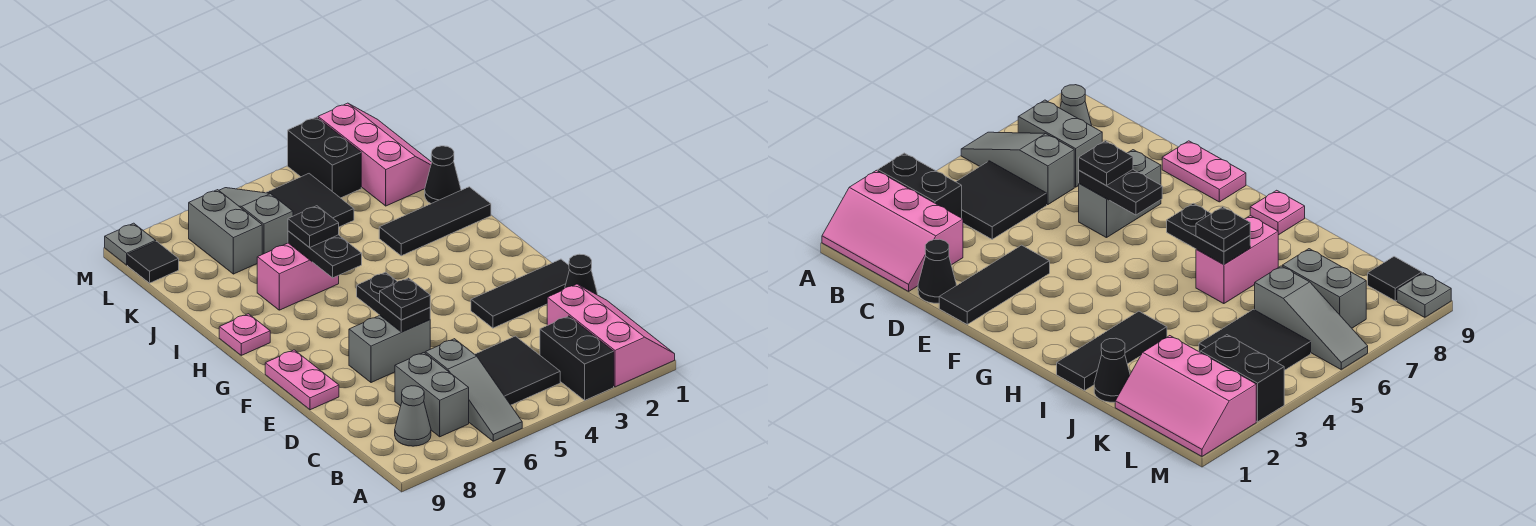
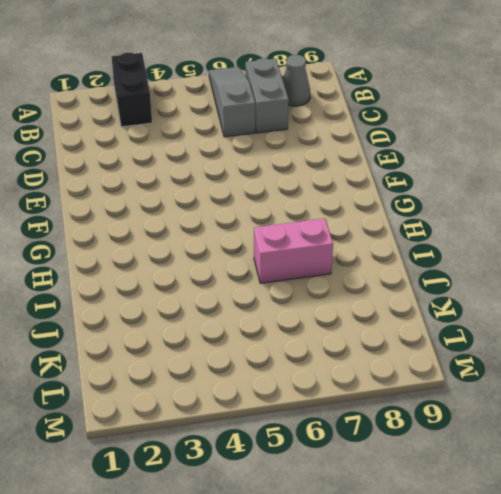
none -> pink 2x3 slope [547,284,675,387]
none -> black 2x2 tile [475,336,560,405]
none -> black 1x1 cone [565,254,598,295]

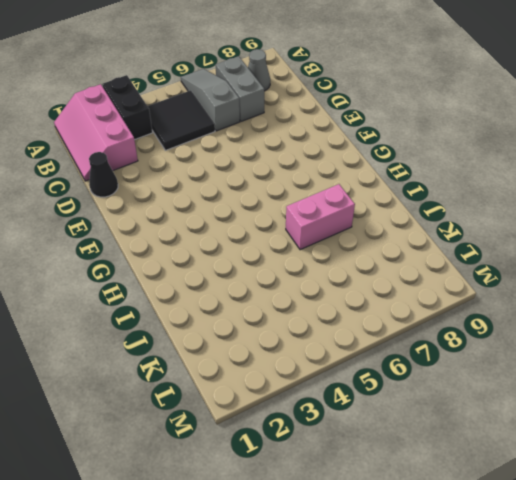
none -> black 1x3 tile [471,259,570,328]
none -> grey 1x2 brick [349,316,430,383]
none -> pink 1x2 plate [265,350,339,410]

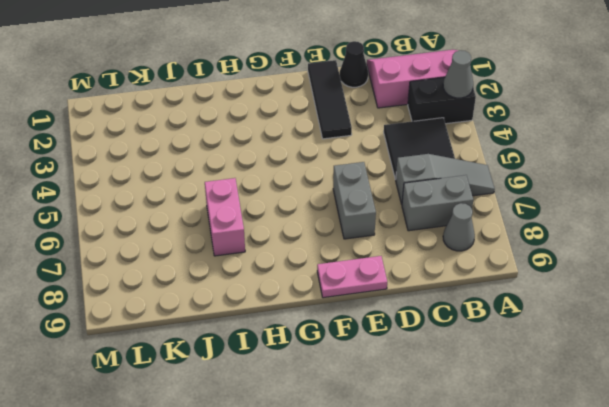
grey 1x1 cone [443,50,473,98] -> none
none -> pink 1x1 plate [219,314,270,355]
none -> black 1x3 tile [379,187,491,256]
none -> black 1x1 cone [425,146,461,204]

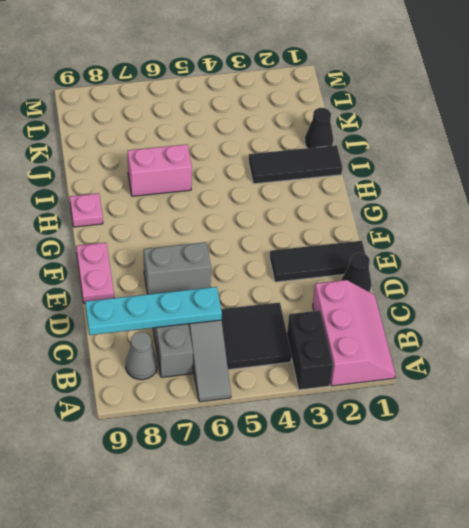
cyan 1x4 plate [85,287,222,335] -> none
none -> pink 2x3 slope [318,103,432,206]
none -> black 2x2 tile [266,174,354,227]
none -> grey 1x3 slope [219,188,293,254]

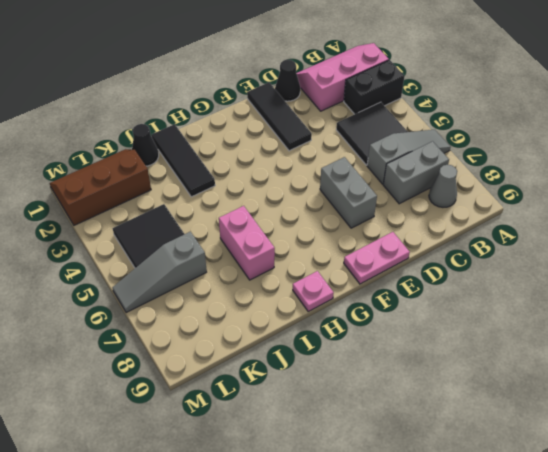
brown 2x3 slope [50,149,151,225] -> pink 2x3 slope [318,103,432,206]
none -> grey 1x2 brick [189,190,262,274]
none -> black 1x2 brick [288,117,361,198]
none -> black 1x1 tile [128,241,179,283]

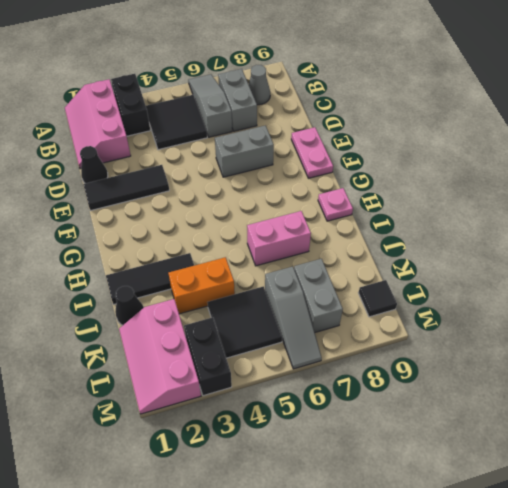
orange 1x2 brick [168,257,235,314] -> none
none -> grey 1x1 plate [105,223,156,265]
none -> black 1x2 plate [357,272,430,332]
none -> black 1x2 plate [288,231,362,278]

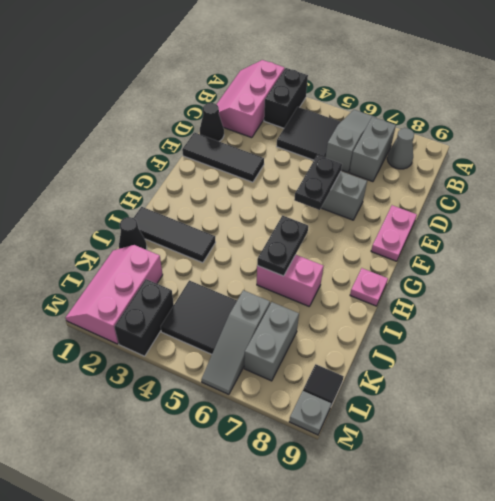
none -> black 1x1 plate [380,278,430,320]
none -> black 1x1 plate [288,206,339,247]

